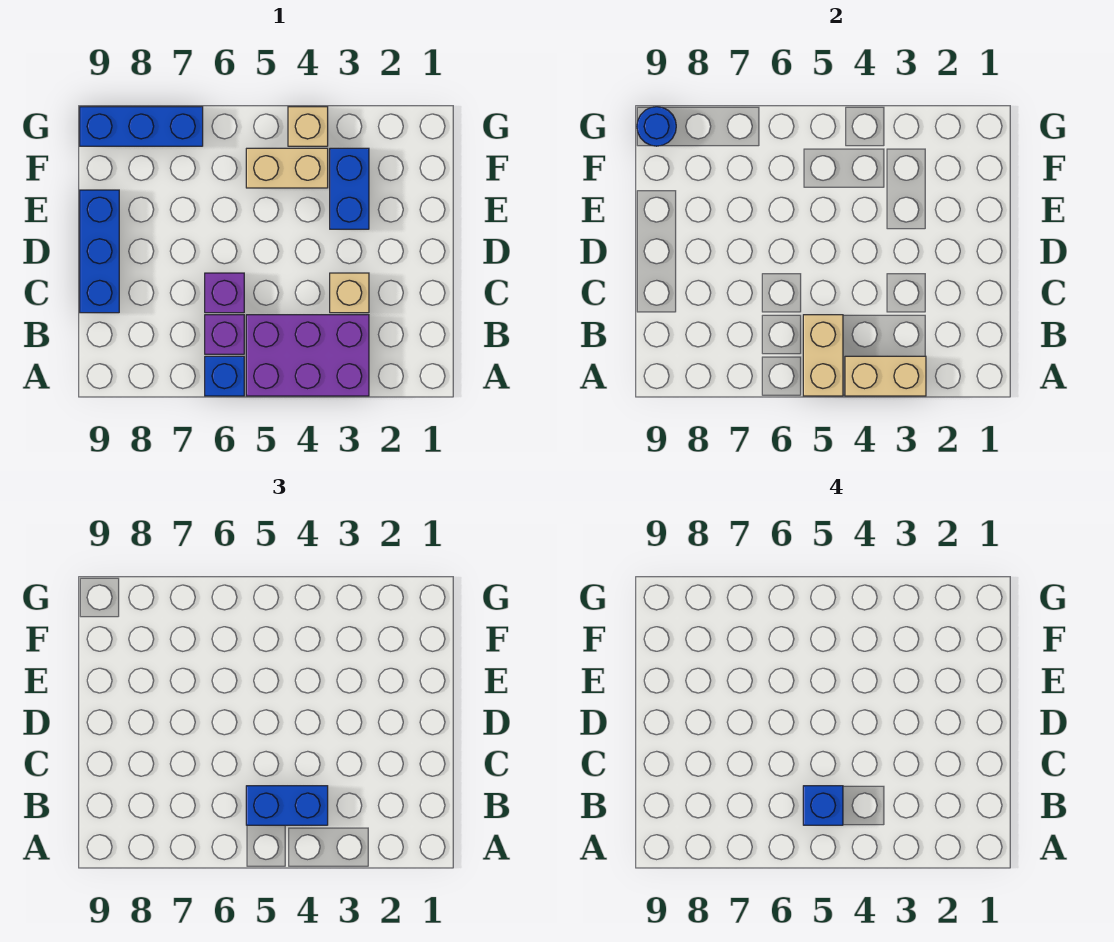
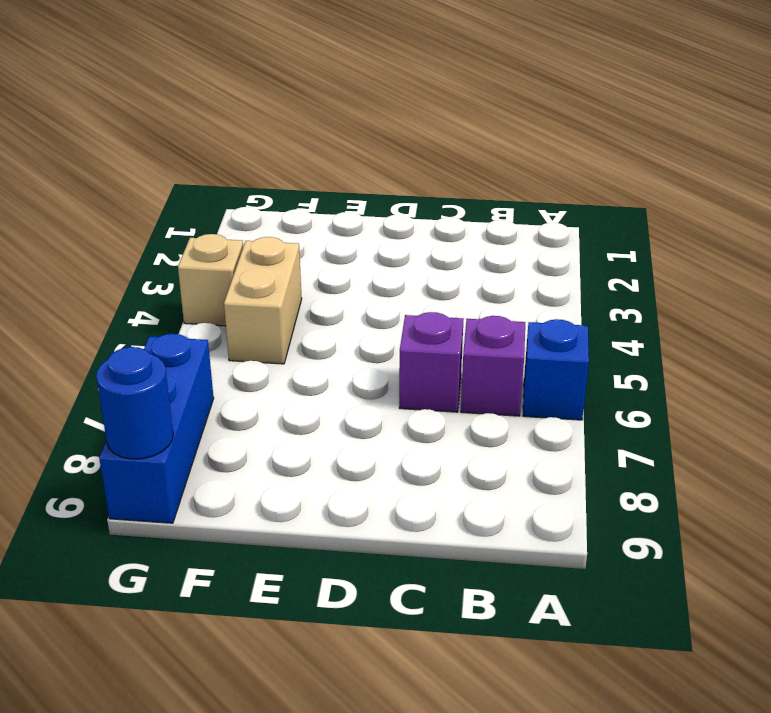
none -> purple 2x3 brick [246,315,369,396]
none -> tan 1x1 brick [330,273,369,313]
none -> blue 1x3 brick [80,190,119,313]

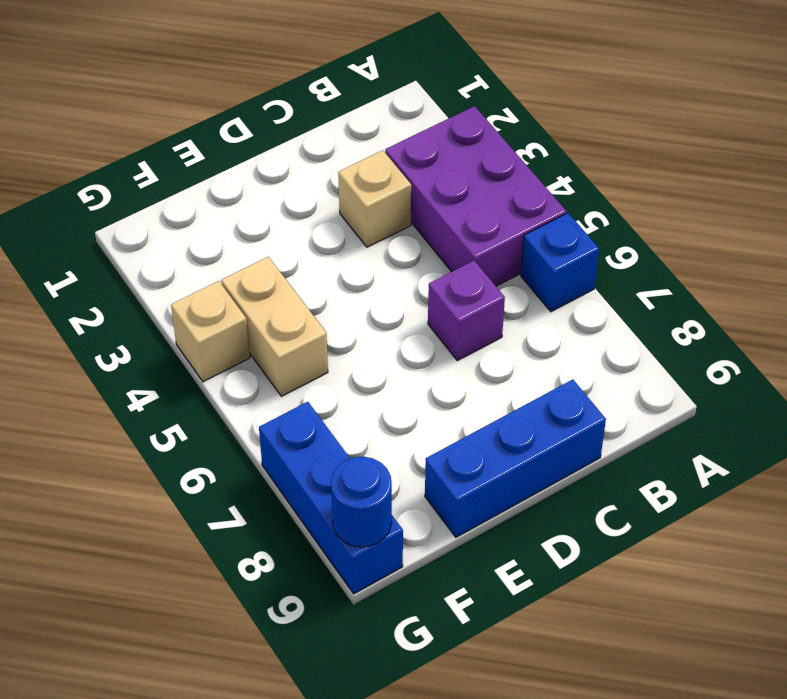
none -> purple 1x1 brick [205,315,244,354]
none -> blue 1x2 brick [330,148,369,229]
none -> tan 1x2 brick [845,356,926,396]

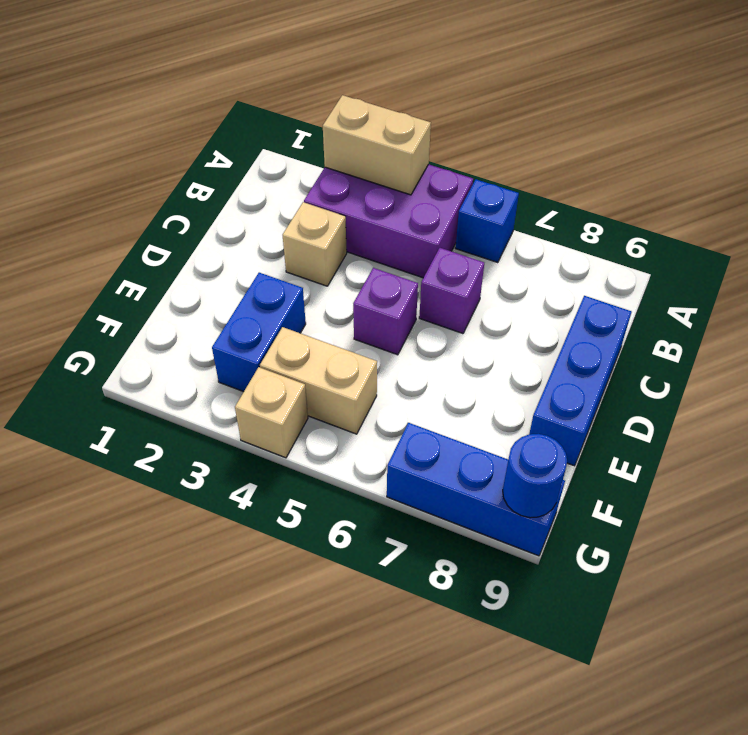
purple 1x1 brick [353,268,418,355] -> purple 1x1 brick moved to [205,315,244,354]
none -> tan 1x2 brick [803,315,843,396]
none -> blue 1x2 brick [246,786,328,825]
none -> blue 1x1 brick [803,786,843,825]

